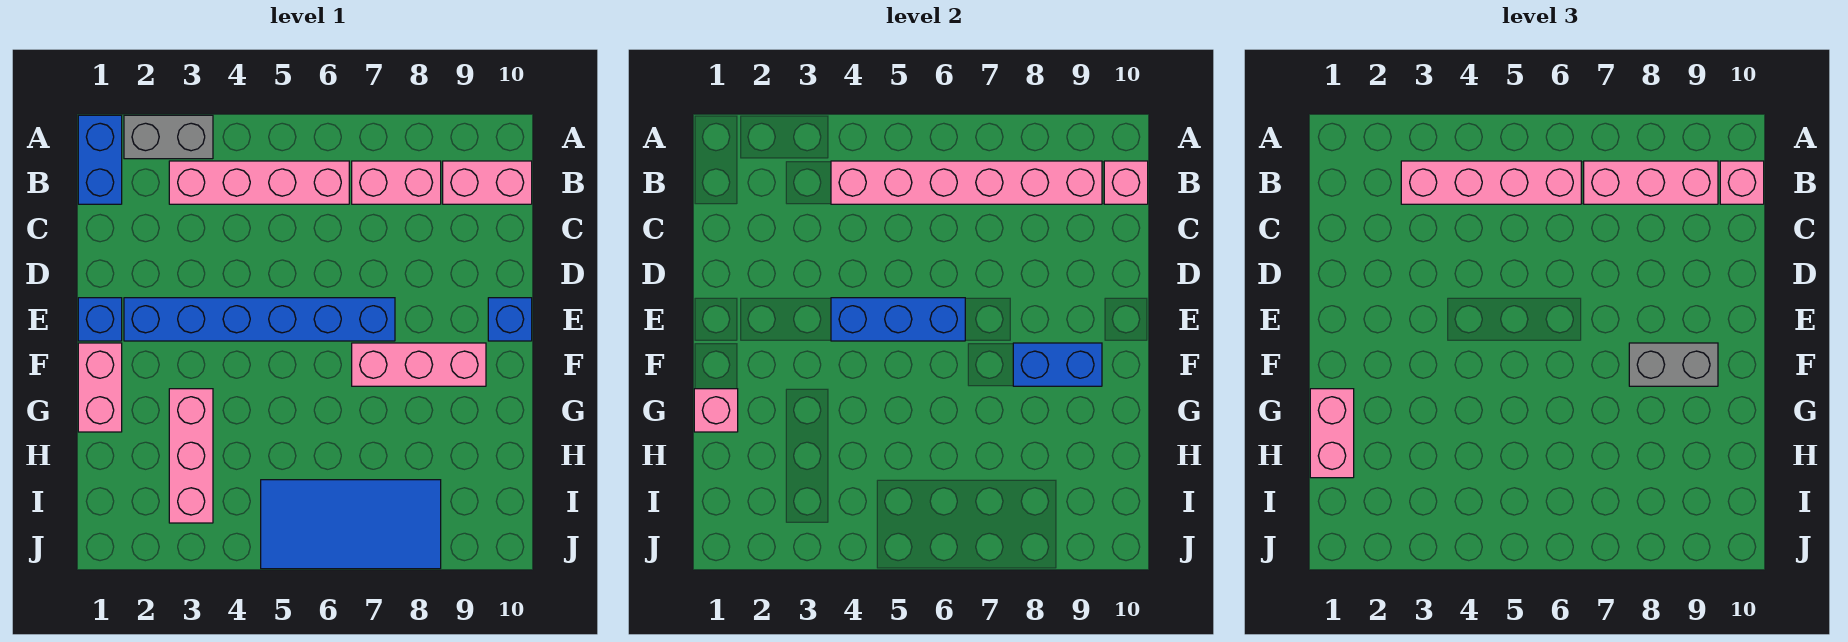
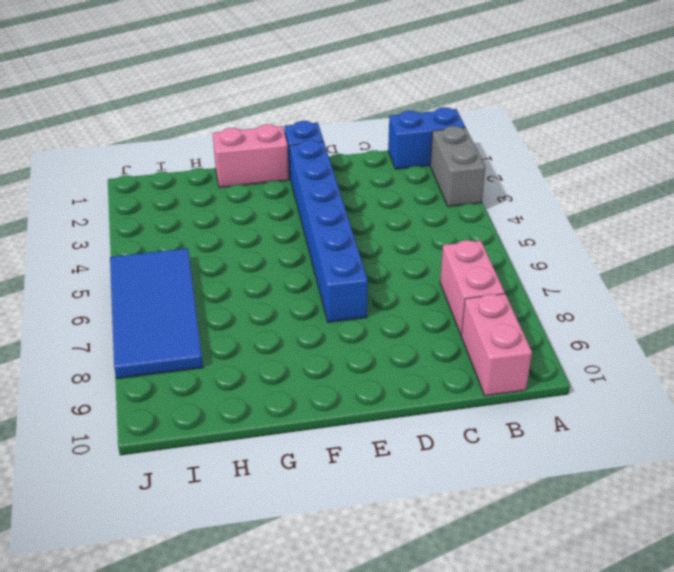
none -> pink 1x4 brick [169,161,349,204]
none -> blue 1x1 brick [488,298,532,341]
none -> pink 1x3 brick [352,343,486,386]

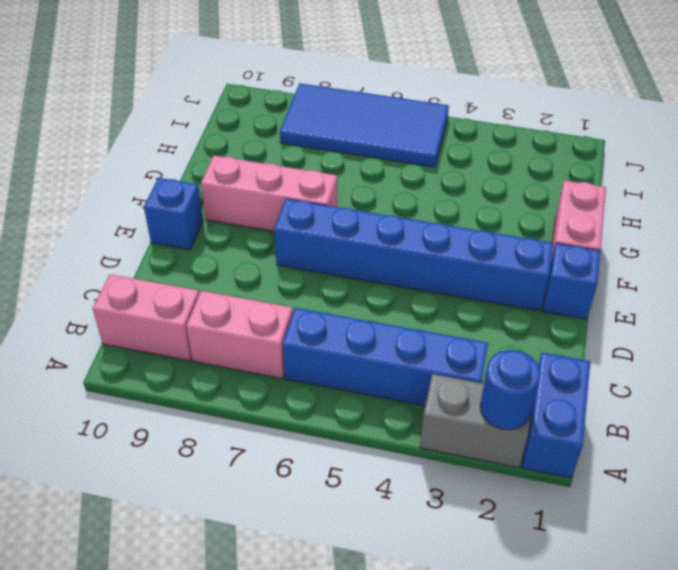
blue 1x1 round brick [480,350,540,430] -> none
blue 1x4 brick [283,308,488,406] -> pink 1x4 brick [169,161,349,204]
none -> pink 1x3 brick [169,389,213,523]
none -> pink 1x6 brick [831,161,1102,204]
none -> pink 1x1 brick [1104,161,1148,204]

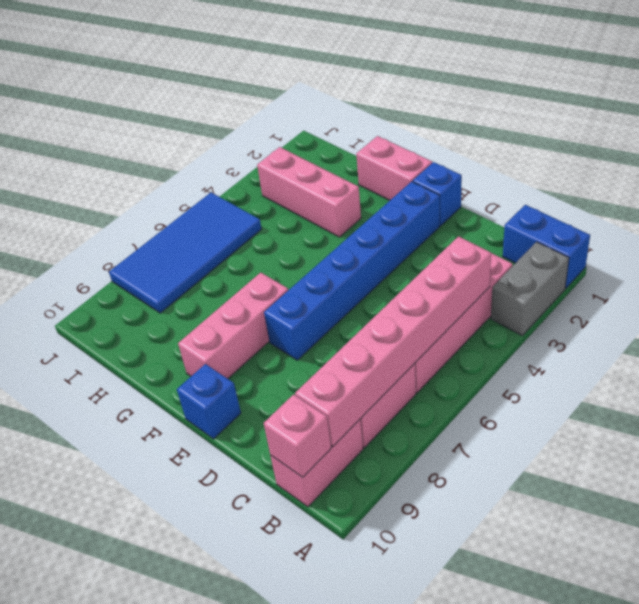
none -> blue 1x3 brick [831,298,965,341]
none -> blue 1x2 brick [1013,343,1102,386]
none -> pink 1x1 brick [694,389,738,432]

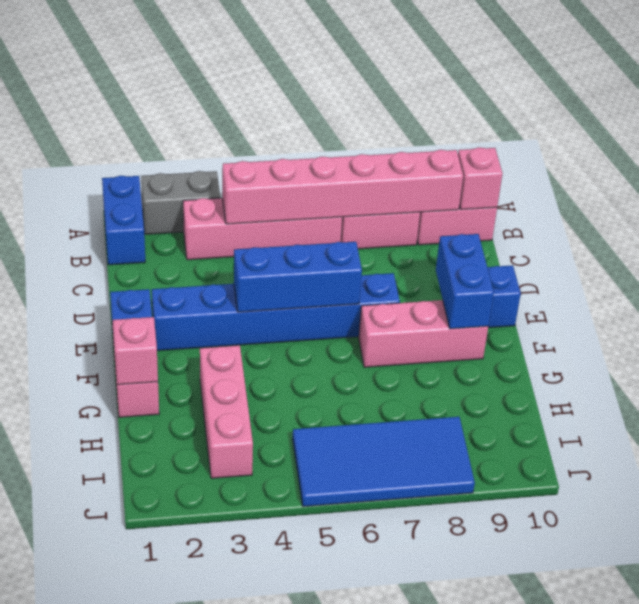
blue 1x2 brick [436,234,494,329] -> blue 1x2 brick turned to [1013,343,1102,386]
none -> pink 1x4 brick [1401,161,1581,204]
none -> pink 1x3 brick [1584,161,1718,204]
none -> pink 1x1 brick [1720,161,1764,204]

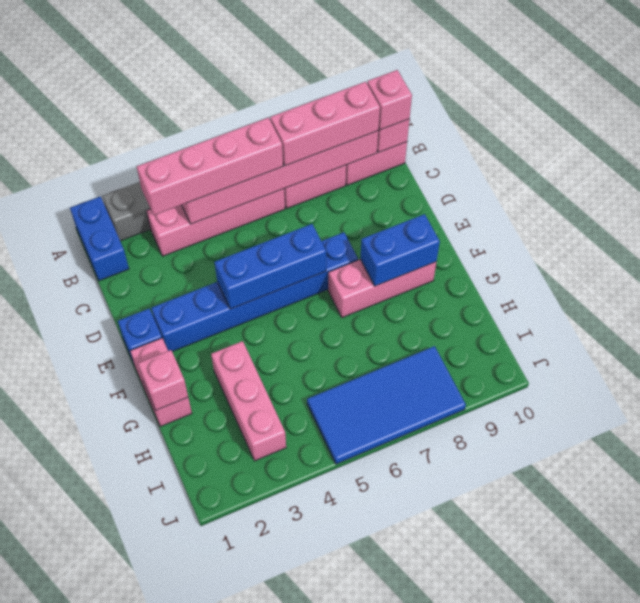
none -> blue 1x1 brick [488,298,532,341]
none -> grey 1x2 brick [1629,343,1718,386]
none -> pink 1x2 brick [1310,389,1354,478]

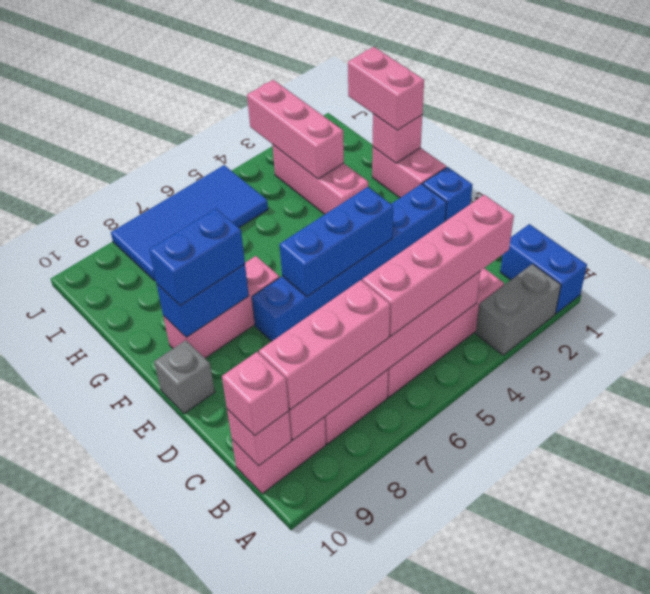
grey 1x1 brick [154,340,215,414] -> blue 1x1 brick [488,298,532,341]
blue 1x2 brick [149,209,245,306] -> grey 1x2 brick [1629,343,1718,386]
pink 1x3 brick [247,80,344,179] -> none

